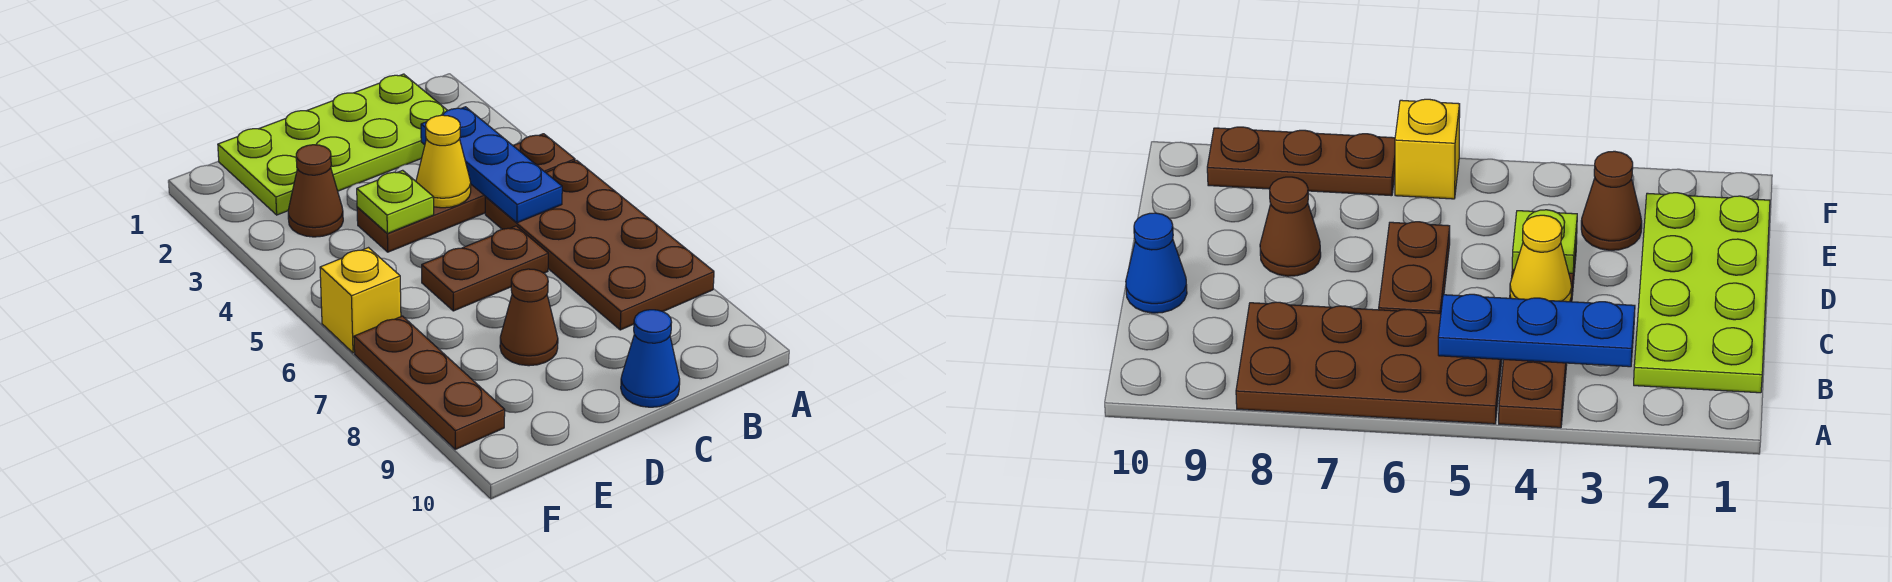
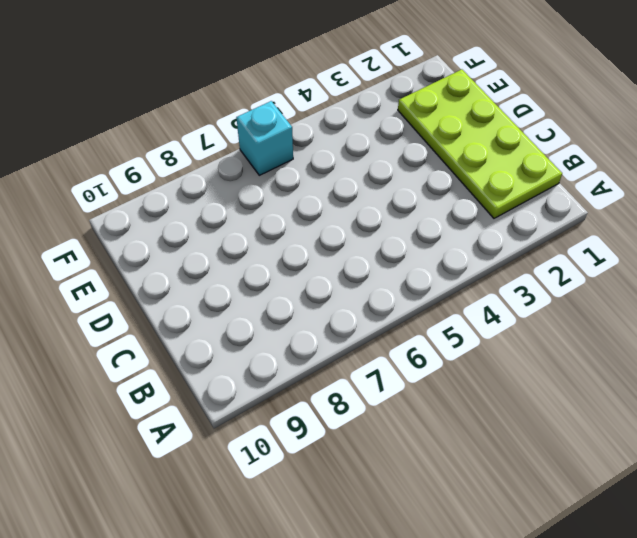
cyan 1x1 brick [236,101,293,175] -> yellow 1x1 brick [320,248,401,353]
none -> brown 1x4 plate [357,134,575,252]
none -> brown 2x4 plate [485,160,714,330]
none -> brown 1x2 plate [422,226,548,311]

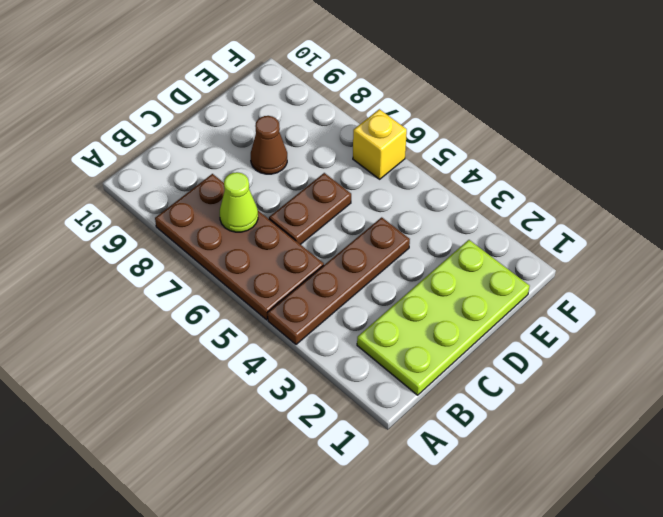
lime 1x1 cone [220,172,258,232] -> none
none -> blue 1x1 cone [621,310,680,407]
none -> brown 1x1 cone [288,145,343,237]
none -> brown 1x3 plate [354,316,505,449]

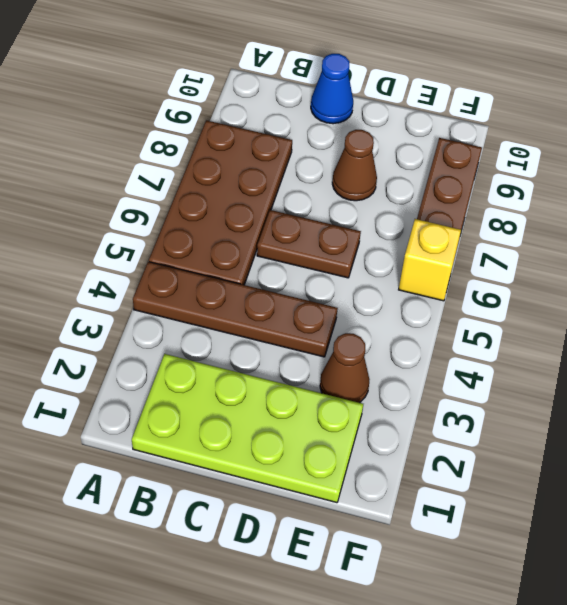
none -> blue 1x3 plate [421,107,562,223]
none -> yellow 1x1 cone [416,115,471,208]
none -> lime 1x1 plate [357,170,434,233]

